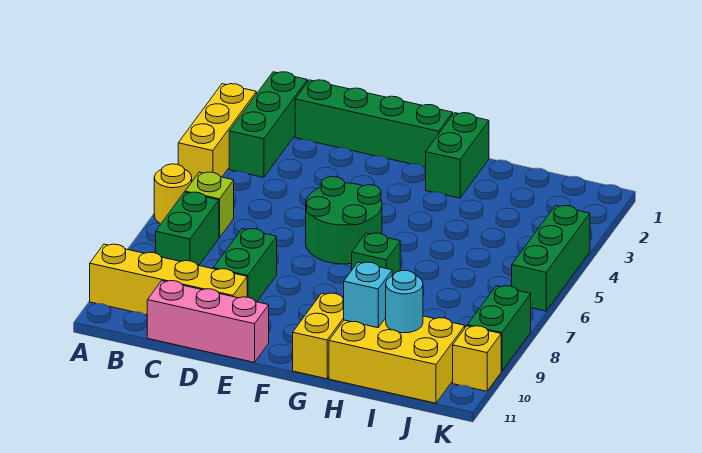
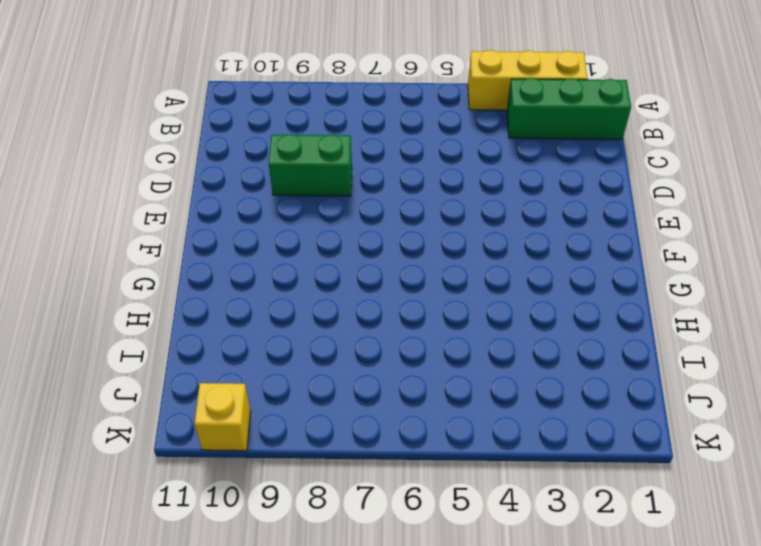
none -> yellow 1x1 round brick [154,164,192,224]
none -> yellow 1x4 brick [90,244,247,315]
none -> lime 1x1 brick [185,172,234,238]

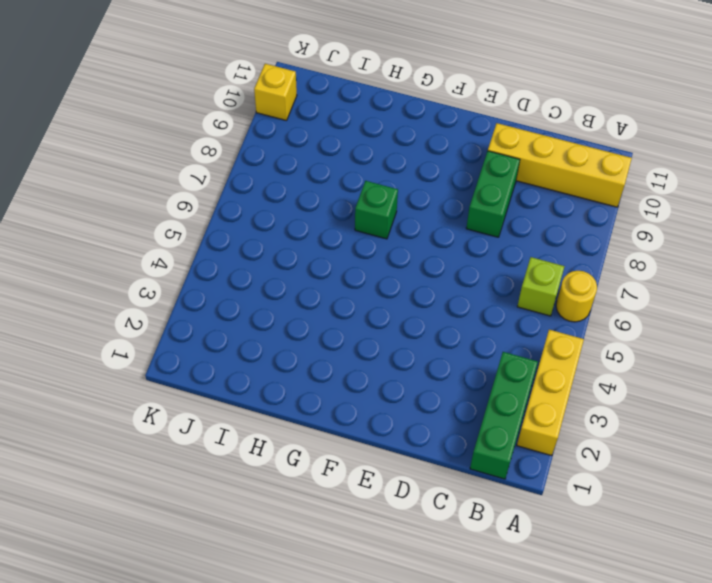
none -> green 1x2 brick [156,192,219,265]
none -> green 1x4 brick [295,80,453,167]
none -> pink 1x3 brick [147,281,269,362]

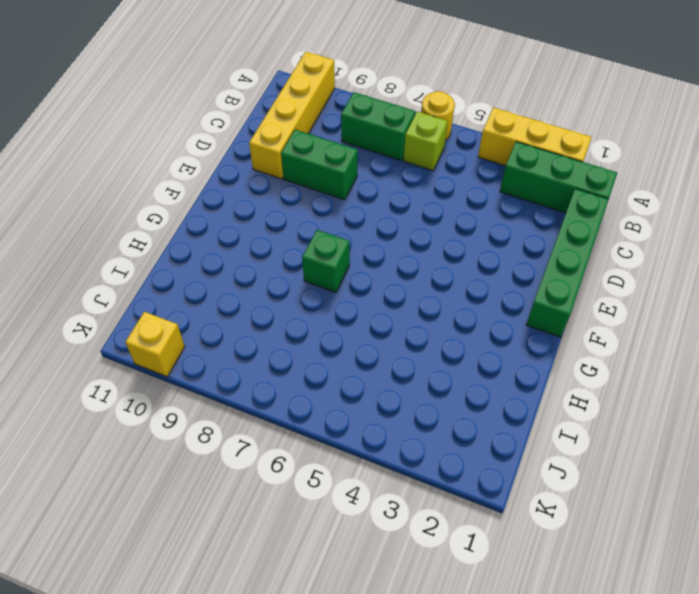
none -> pink 1x3 brick [147,281,269,362]
none -> green 2x2 round brick [306,177,382,264]
none -> green 1x2 brick [426,113,489,198]

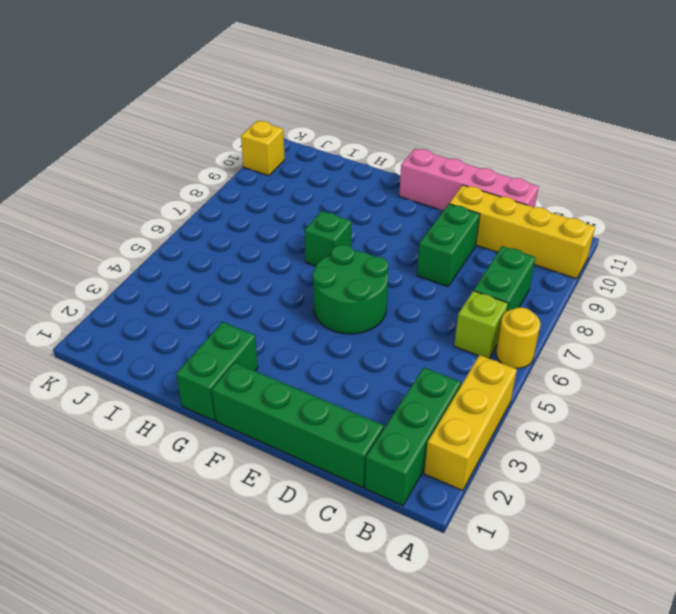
pink 1x4 brick [399,149,539,211] -> pink 1x3 brick [147,281,269,362]
none -> yellow 1x2 brick [293,293,344,379]
none -> yellow 2x3 brick [329,316,465,403]
none -> green 1x3 brick [512,206,590,311]

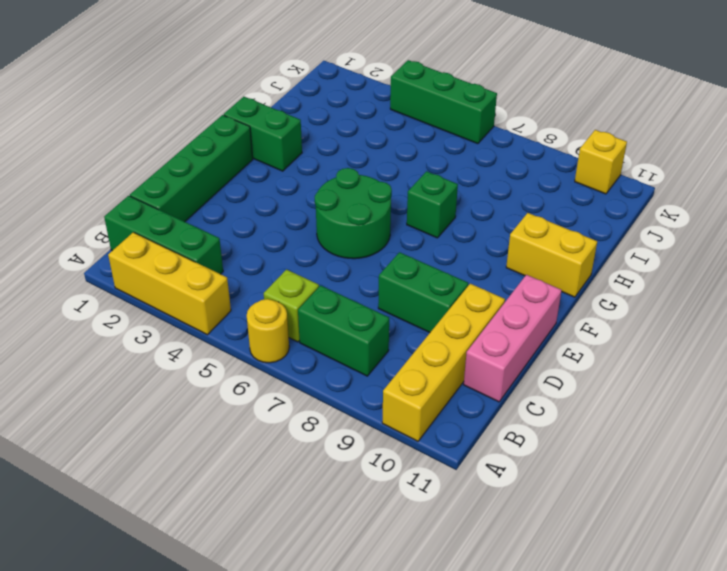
none -> yellow 2x3 brick [329,316,465,403]
none -> green 1x2 brick [467,286,531,371]
none -> cyan 1x1 brick [344,262,392,328]

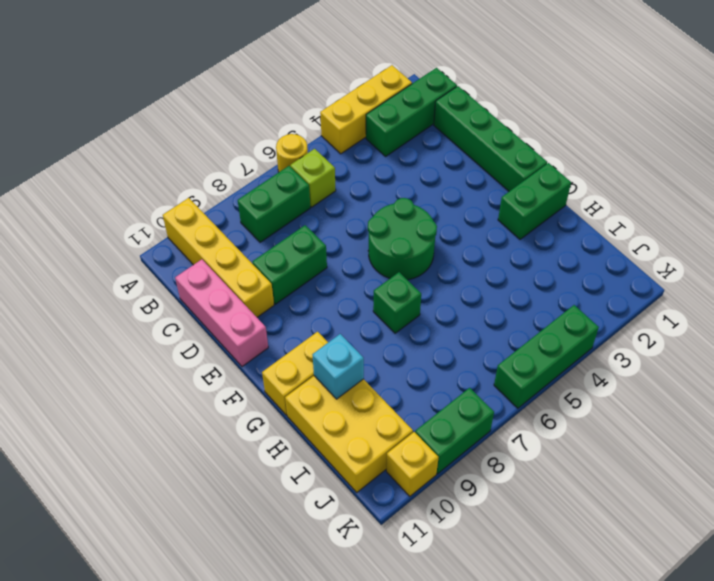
none -> cyan 1x1 round brick [386,270,423,333]

